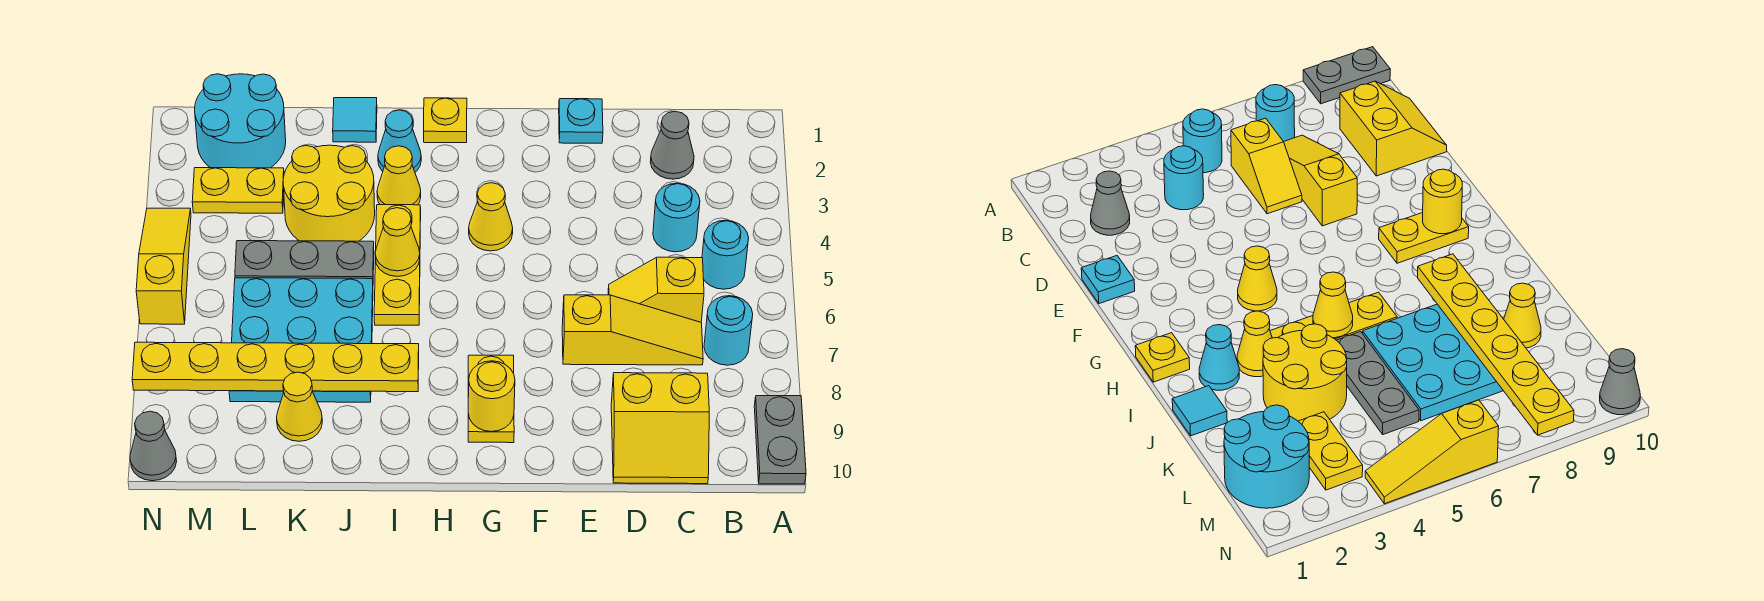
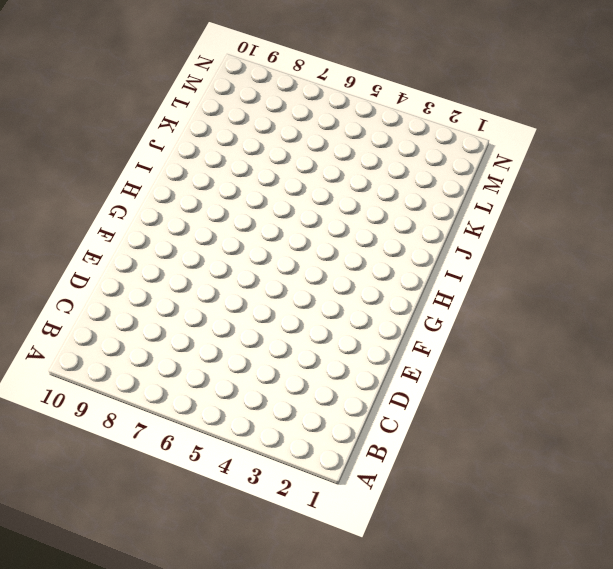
none -> grey 1x2 plate [754,396,806,484]
none -> cyan 1x1 round brick [702,220,749,289]
none -> cyan 1x1 round brick [704,296,753,365]

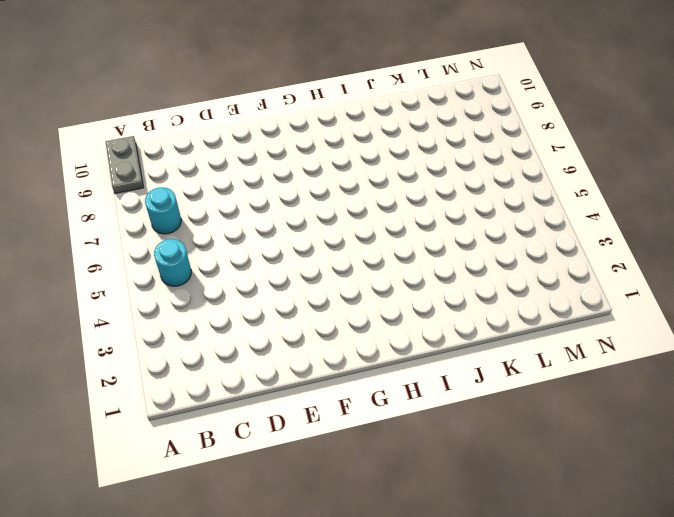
none -> grey 1x1 cone [650,111,694,179]
none -> cyan 1x1 round brick [653,183,700,252]
none -> yellow 1x2 slope [608,257,704,322]

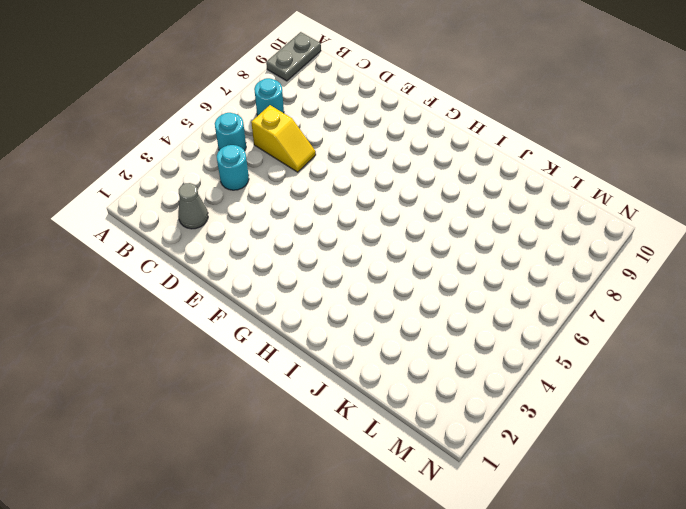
none -> yellow 1x3 slope [562,295,703,365]
none -> yellow 2x2 slope [611,373,709,484]
none -> cyan 1x1 plate [559,99,603,143]

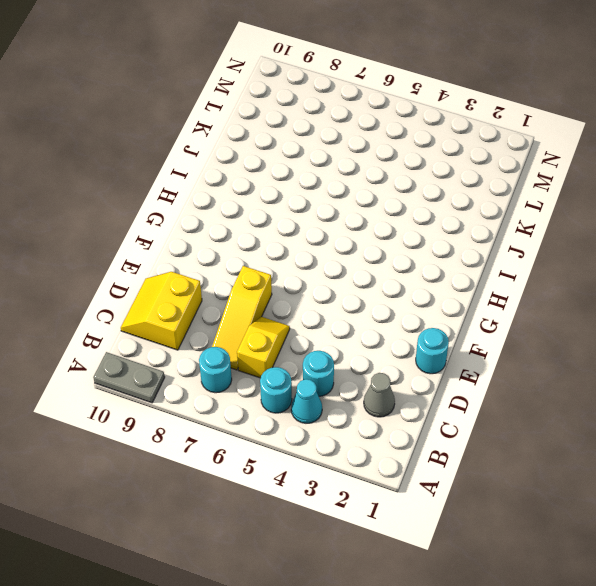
cyan 1x1 cone [291,379,322,423] -> cyan 1x1 cone moved to [378,110,421,172]
cyan 1x1 round brick [416,328,449,374] -> cyan 1x1 plate [559,99,603,143]
none -> yellow 1x1 cone [469,183,513,251]
none -> yellow 1x2 plate [468,355,514,443]
none -> yellow 1x1 plate [424,98,467,143]

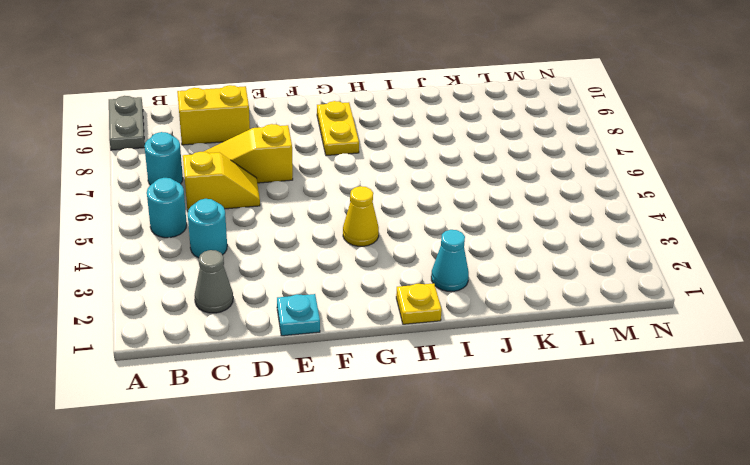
none -> yellow 1x1 cone [377,146,421,205]
none -> yellow 1x3 plate [374,205,421,325]
none -> cyan 1x1 tile [333,98,377,142]

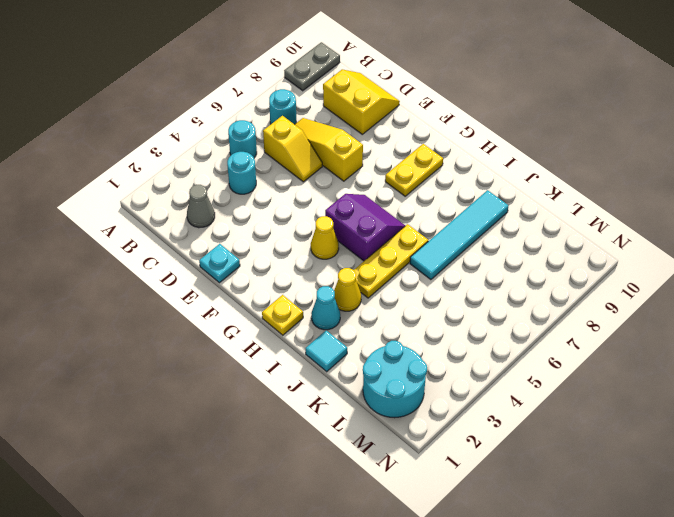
purple 2x2 slope [325,194,405,261] -> none
cyan 1x4 tile [410,190,508,280] -> cyan 3x3 plate [229,278,373,402]
none -> yellow 2x2 round brick [283,145,375,241]
none -> grey 1x3 plate [235,241,374,279]
none -> yellow 1x1 cone [277,372,322,441]

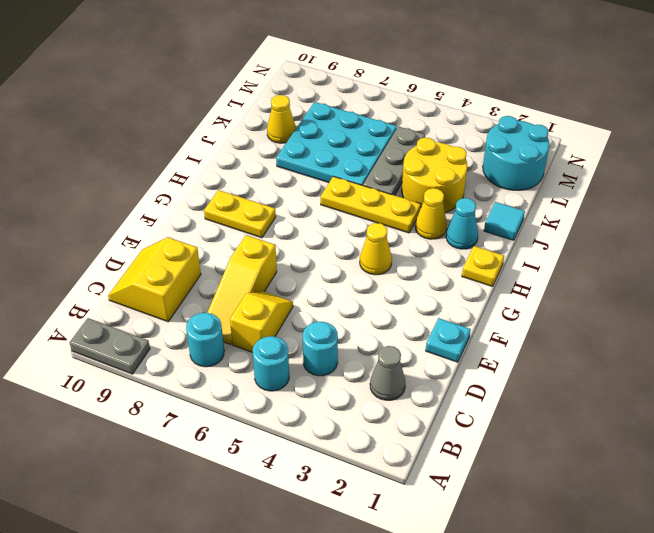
none -> yellow 1x2 plate [192,168,284,213]
none -> yellow 1x3 slope [136,208,191,324]
none -> grey 1x1 cone [130,411,177,481]

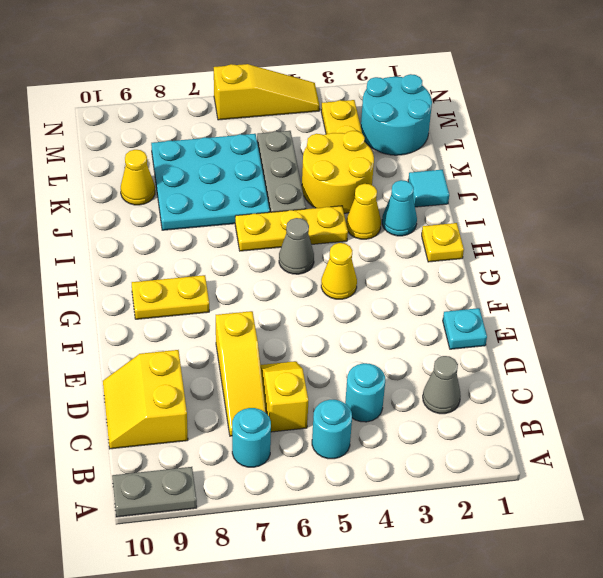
grey 1x1 cone [279,218,314,274] -> grey 1x1 cone moved to [130,411,177,481]
none -> yellow 1x1 round brick [468,361,515,432]
none -> yellow 1x1 cone [375,208,420,276]
none -> yellow 1x6 plate [132,342,419,392]

